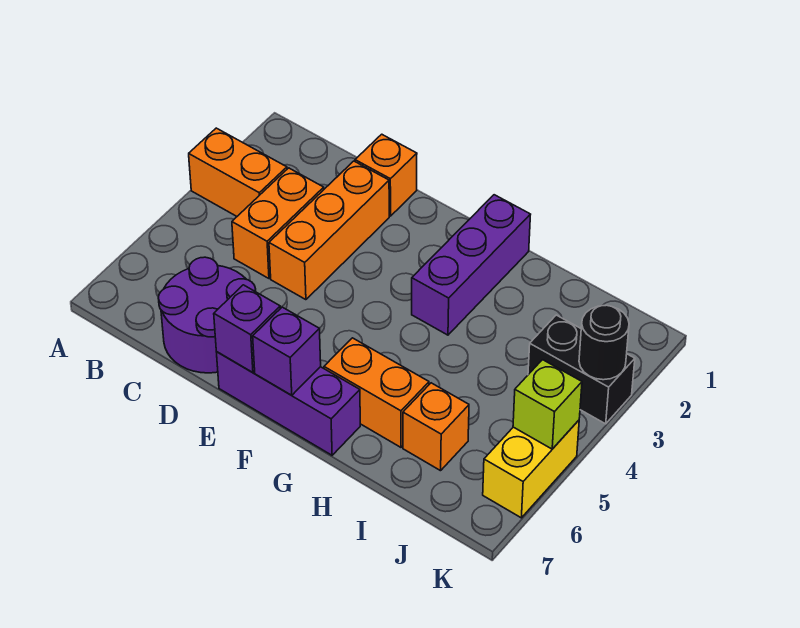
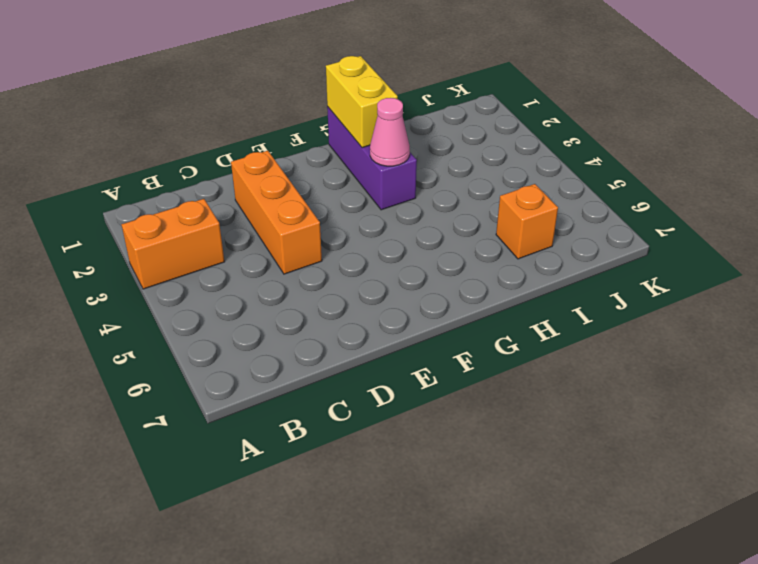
yellow 1x2 brick [326,56,398,148] -> yellow 1x2 brick moved to [483,420,579,518]
pink 1x1 cone [370,98,410,166] -> none
none -> orange 1x2 brick [232,168,324,278]
none -> purple 2x2 round brick [158,257,256,373]
none -> orange 1x1 brick [355,134,417,216]

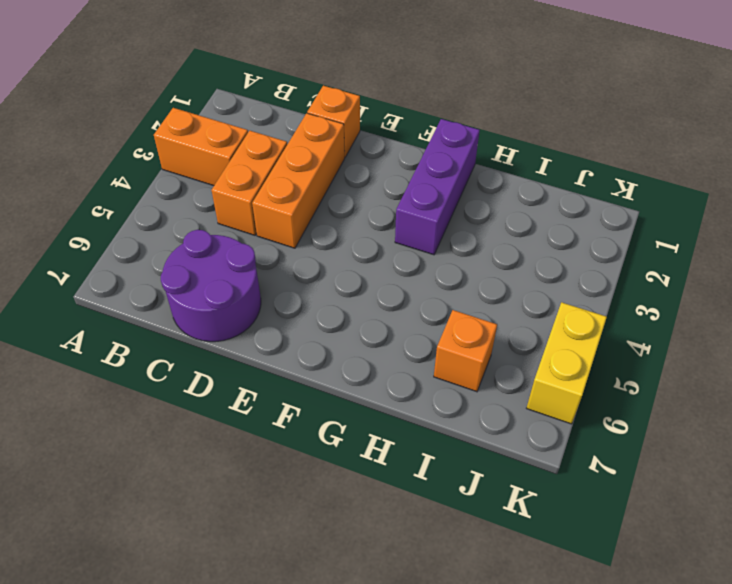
none -> purple 1x3 brick [217,352,360,455]
none -> orange 1x2 brick [324,338,429,447]
none -> black 1x2 brick [528,315,635,424]

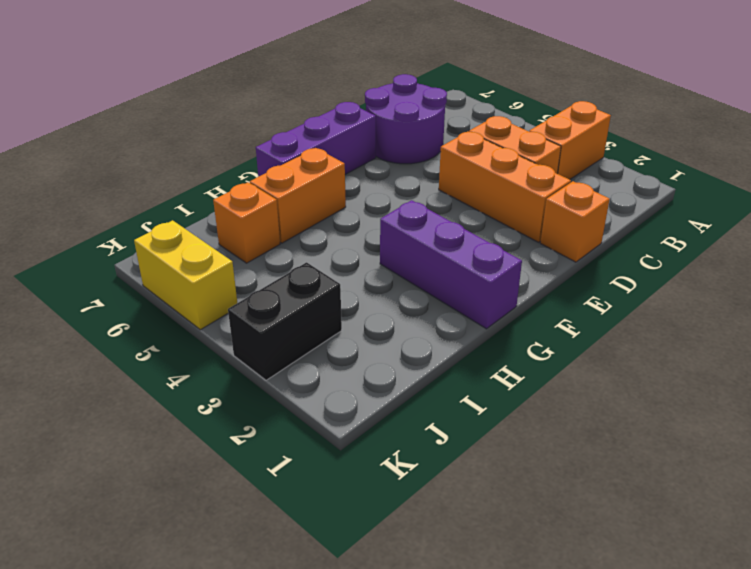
none -> purple 1x1 brick [214,285,280,373]
none -> purple 1x1 brick [253,307,321,395]
none -> black 1x1 round brick [579,305,629,380]

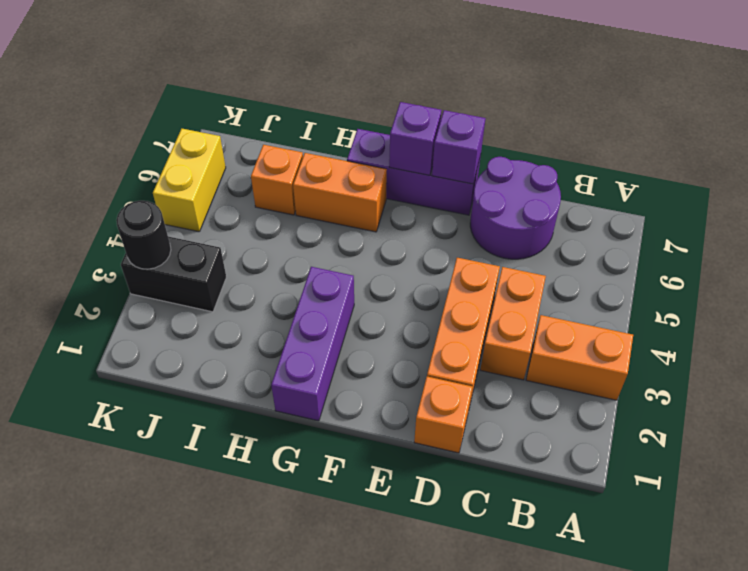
none -> lime 1x1 brick [513,360,582,449]

